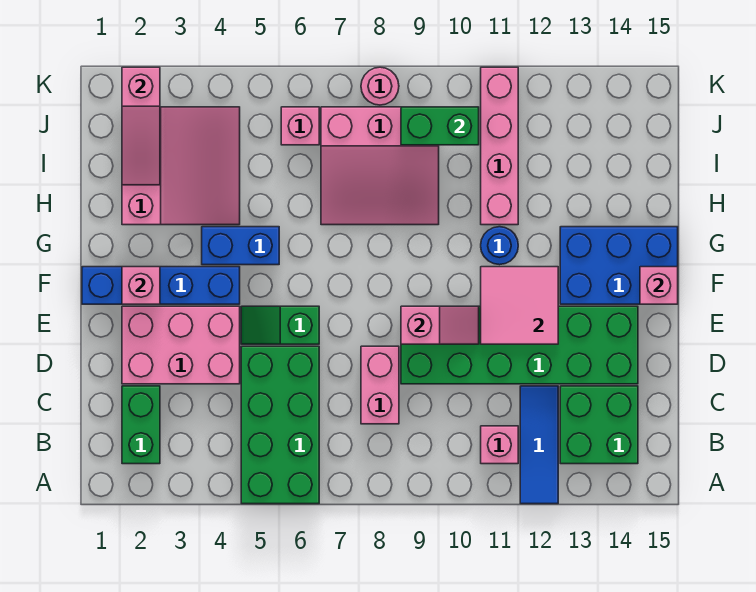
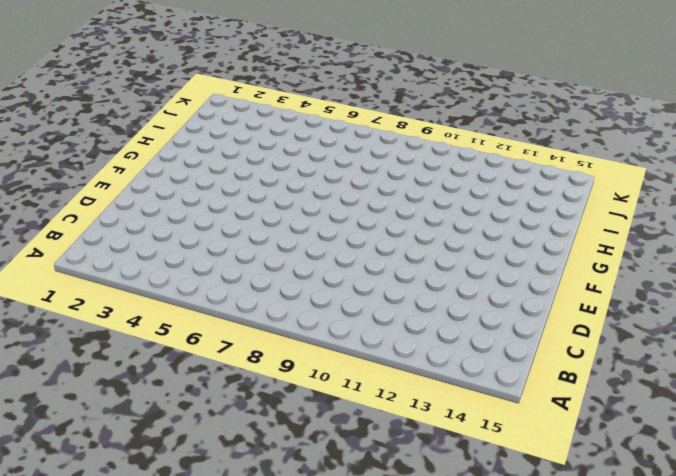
none -> green 2x4 brick [241,346,319,504]
none -> blue 1x3 tile [520,386,558,504]
none -> green 1x2 brick [122,386,160,464]

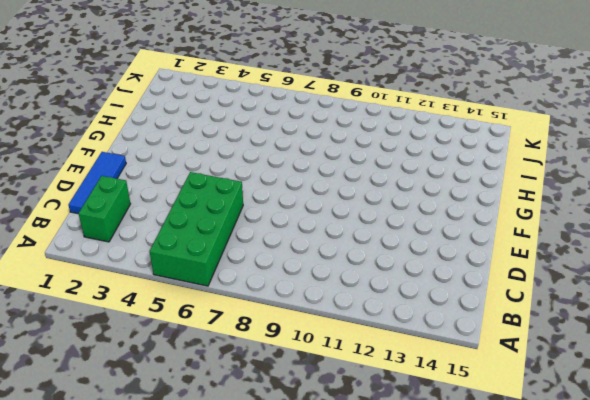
blue 1x3 tile [69,152,126,214] -> blue 1x3 tile moved to [520,386,558,504]
none -> pink 1x1 brick [481,426,518,464]
none -> green 2x2 brick [560,386,638,464]
none -> pink 1x2 brick [361,346,399,424]

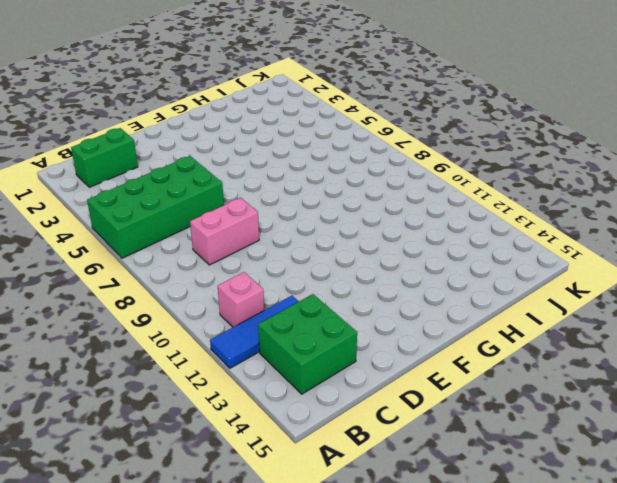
none -> pink 2x3 brick [122,306,240,384]
none -> green 2x6 brick [401,306,638,384]
none -> green 1x2 slope [241,306,319,344]

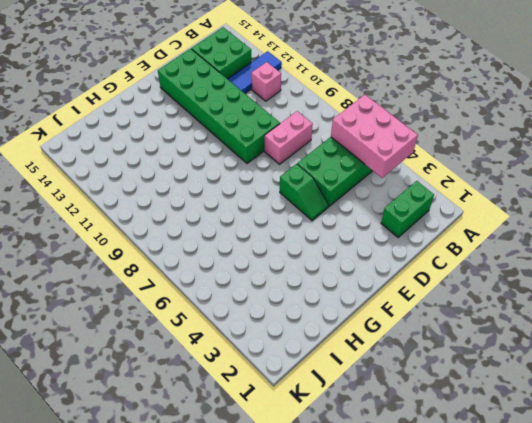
pink 2x3 brick [331,95,418,178] -> pink 2x3 brick moved to [122,306,240,384]
none -> blue 1x4 brick [82,267,240,304]
none -> blue 2x3 brick [560,227,678,304]
none -> blue 1x2 brick [202,227,279,265]

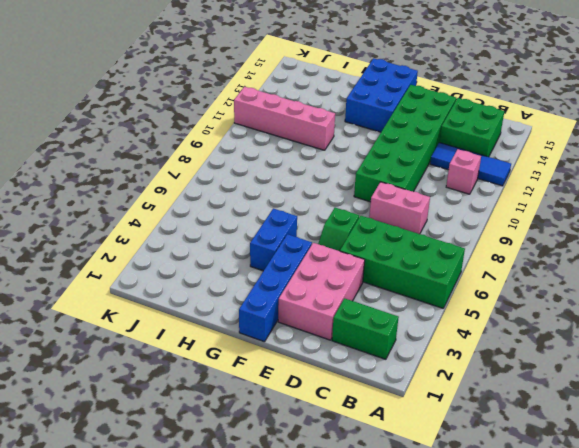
none -> blue 1x1 round brick [481,227,518,265]
none -> pink 3x3 slope [122,107,240,225]
none -> pink 3x3 slope [321,107,439,225]

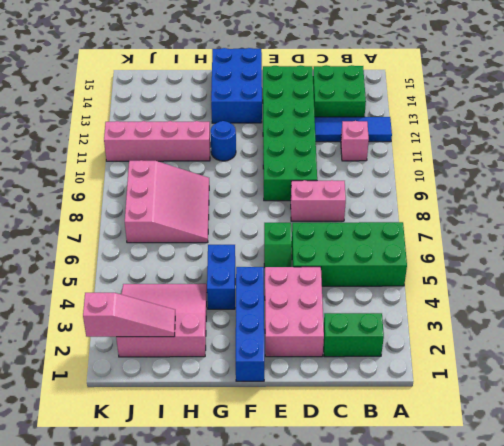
none -> pink 1x1 brick [281,107,319,145]
none -> pink 1x1 round brick [361,67,399,105]
none -> pink 1x2 slope [401,306,479,344]

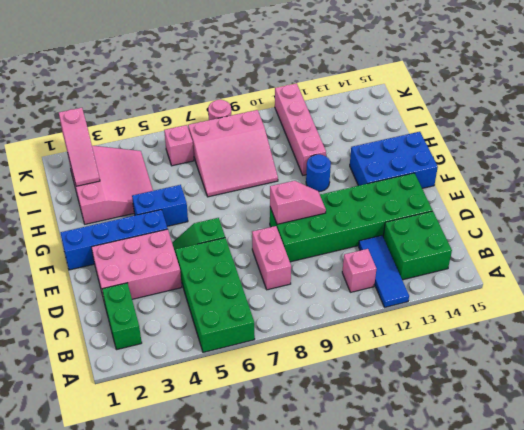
none -> pink 2x2 tile [481,267,558,344]
none -> pink 1x1 brick [122,267,160,304]
none -> pink 1x1 brick [640,267,678,304]

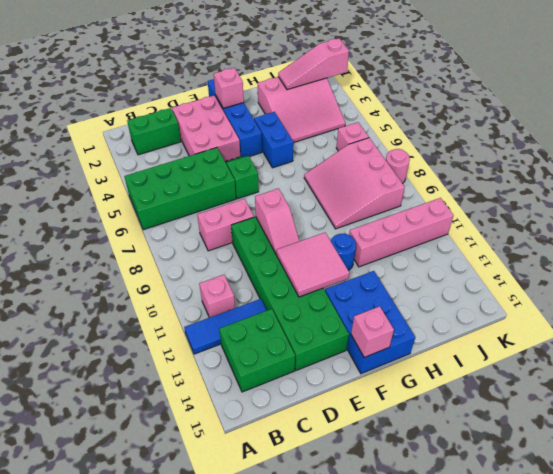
none -> green 1x2 brick [401,107,479,145]

